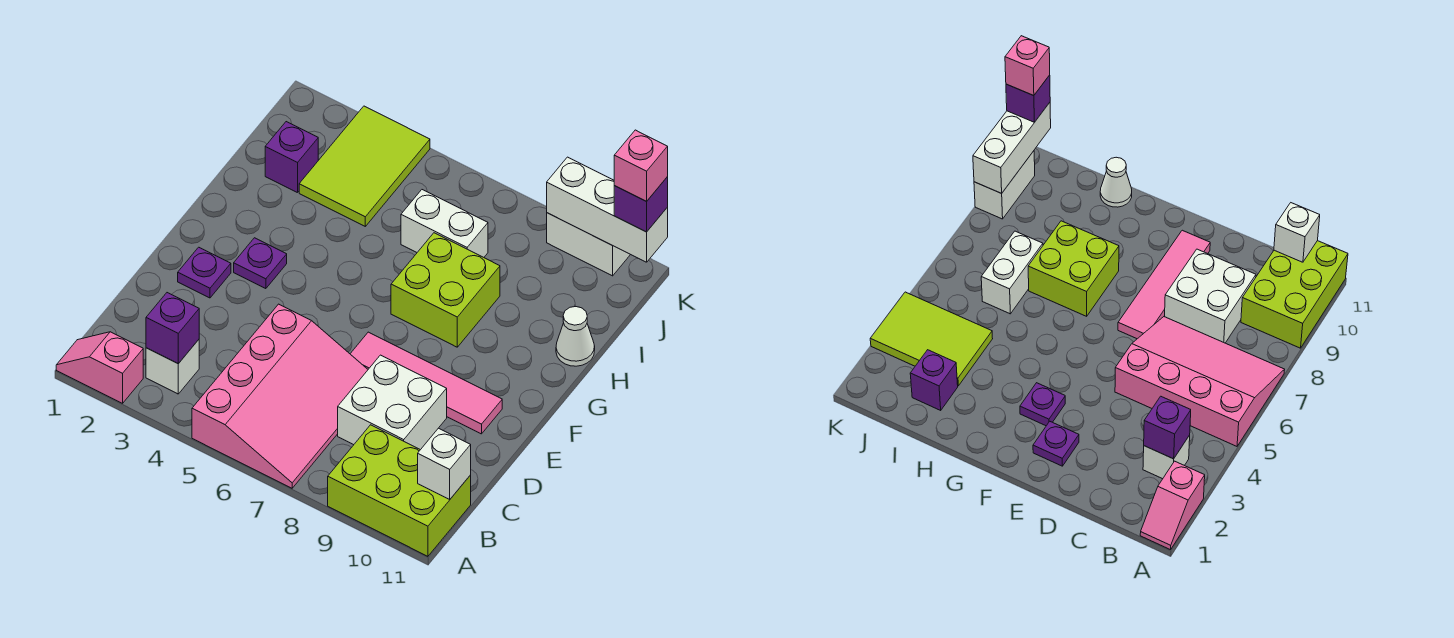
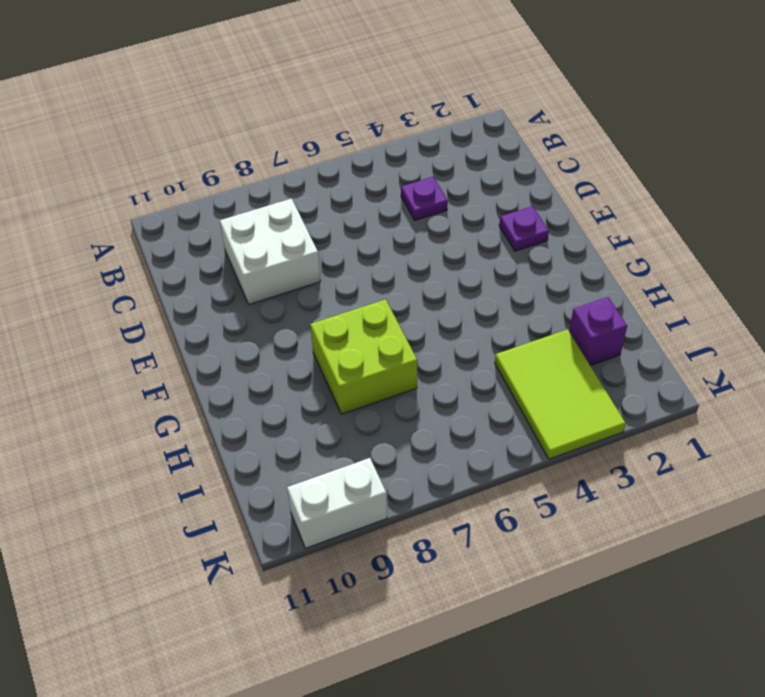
purple 1x1 plate [401,177,448,220] -> purple 1x1 plate moved to [234,238,287,289]
none -> pink 1x2 slope [56,332,143,403]
none -> pink 3x4 slope [192,304,368,488]
none -> lime 2x3 brick [328,425,471,556]

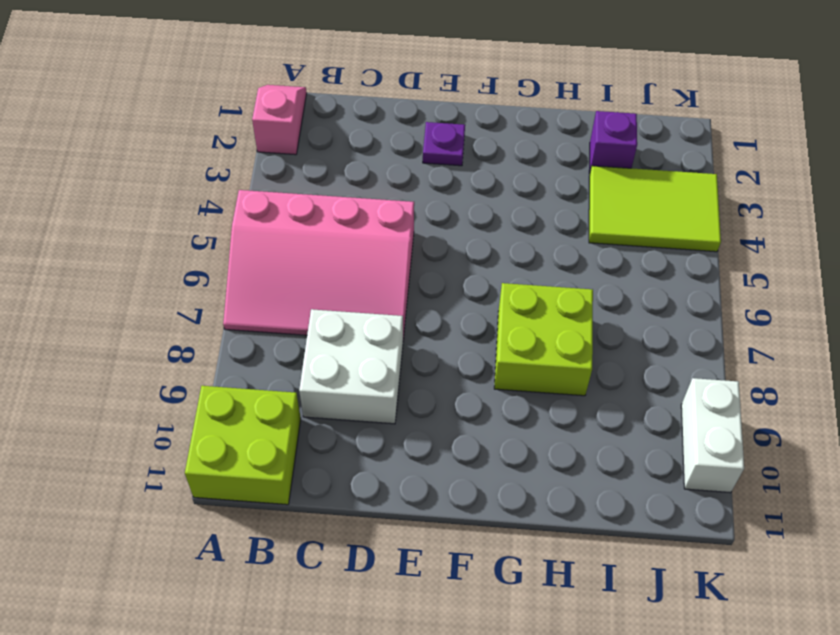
lime 2x2 brick [185,386,301,505] -> lime 2x3 brick [328,425,471,556]
none -> white 1x1 brick [146,340,199,394]
none -> pink 1x4 tile [350,332,502,434]
none -> purple 1x1 plate [234,238,287,289]

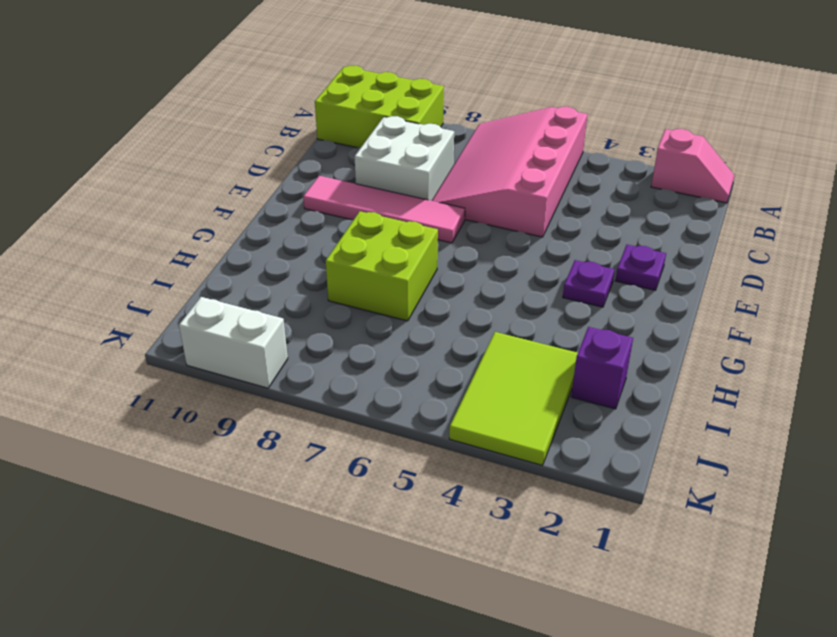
none -> white 1x1 brick [146,340,199,394]
none -> white 1x1 cone [556,306,595,366]
none -> white 1x2 brick [401,190,488,257]

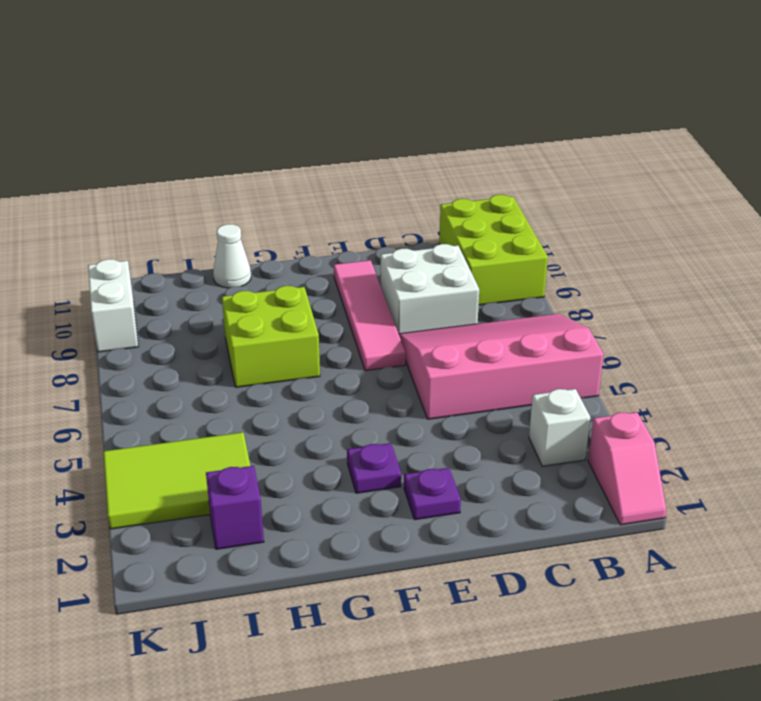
none -> white 1x2 brick [401,190,488,257]
none -> purple 1x1 brick [146,293,199,364]
none -> white 1x1 brick [418,428,471,499]

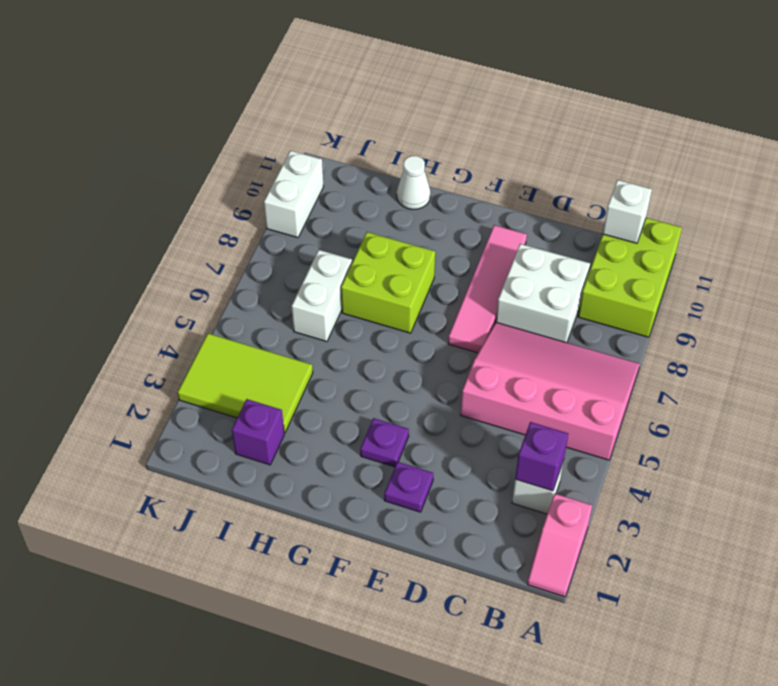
none -> white 1x3 brick [547,157,668,262]
none -> purple 1x1 brick [614,177,668,232]
none -> pink 1x1 brick [614,130,668,201]

